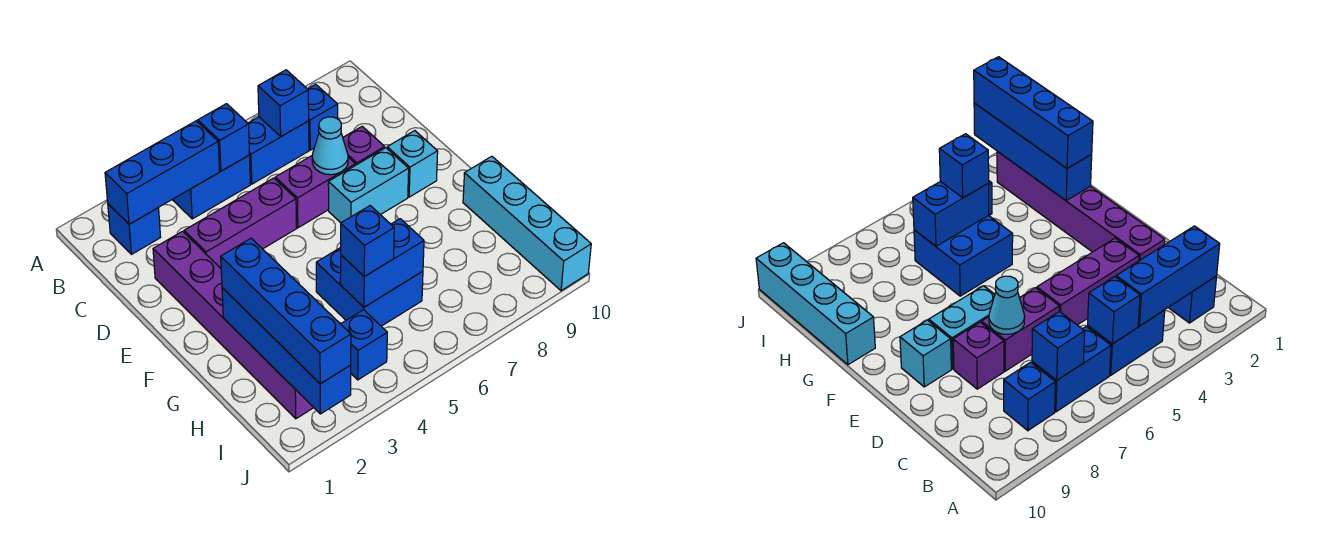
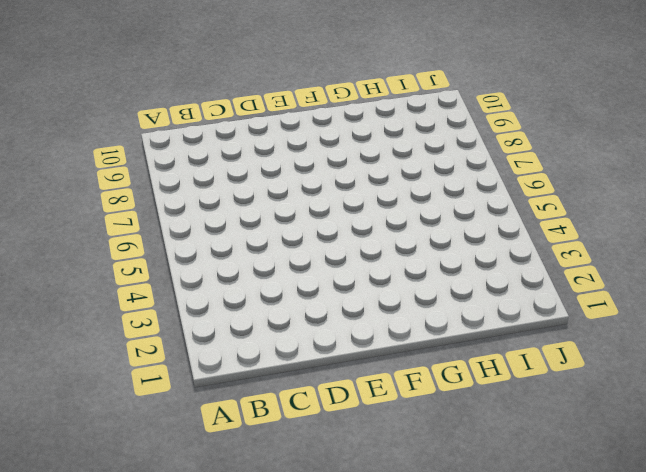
none -> blue 1x1 brick [108,204,161,254]
none -> blue 1x2 brick [172,155,250,219]
none -> blue 1x2 brick [248,117,309,184]

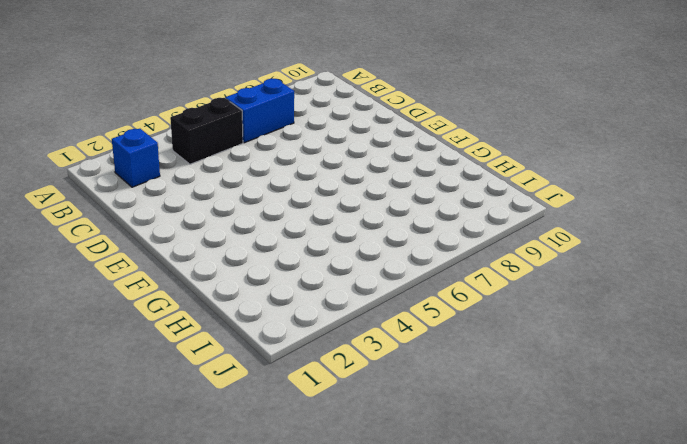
black 1x2 brick [170,98,243,164] -> blue 1x2 brick [172,155,250,219]
none -> blue 1x1 brick [308,84,338,150]
none -> purple 1x6 brick [153,231,314,419]
none -> purple 1x3 brick [184,178,297,268]

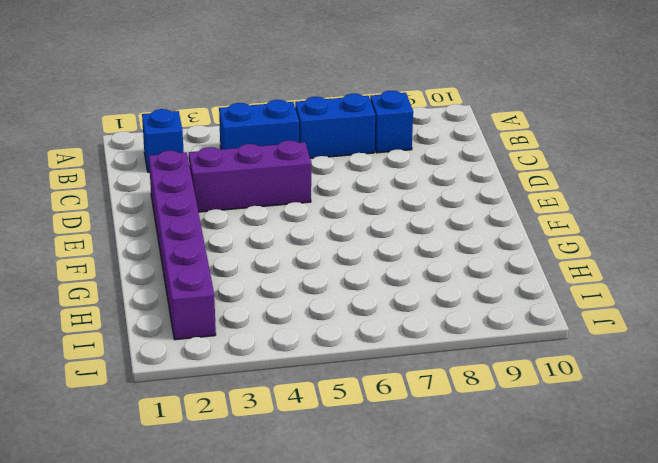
none -> purple 1x2 brick [275,156,355,228]
none -> purple 1x1 brick [343,126,385,165]
none -> cyan 1x2 brick [328,148,409,223]

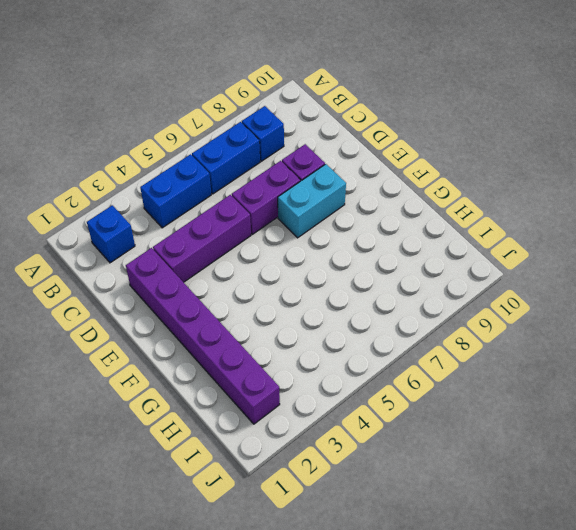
none -> cyan 1x1 brick [387,131,438,197]
none -> blue 2x2 brick [316,248,423,326]
none -> cyan 1x4 brick [463,156,591,291]

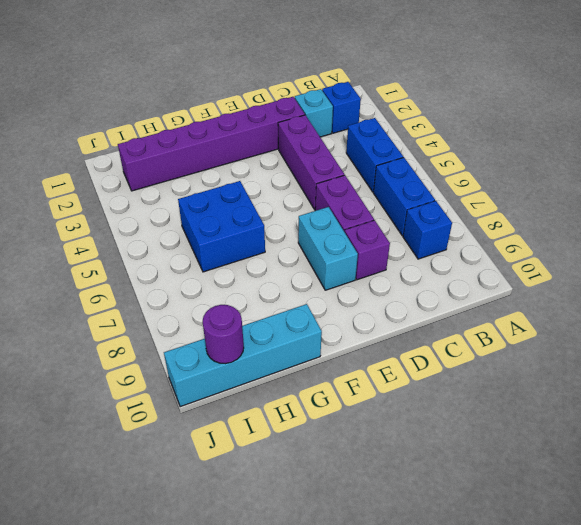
cyan 1x1 brick [295,89,333,137] -> cyan 1x1 brick moved to [387,131,438,197]
purple 1x1 round brick [203,305,244,364] -> none
none -> blue 1x1 brick [341,310,387,380]
none -> blue 1x3 brick [105,121,219,224]
none -> blue 1x1 brick [198,104,250,171]

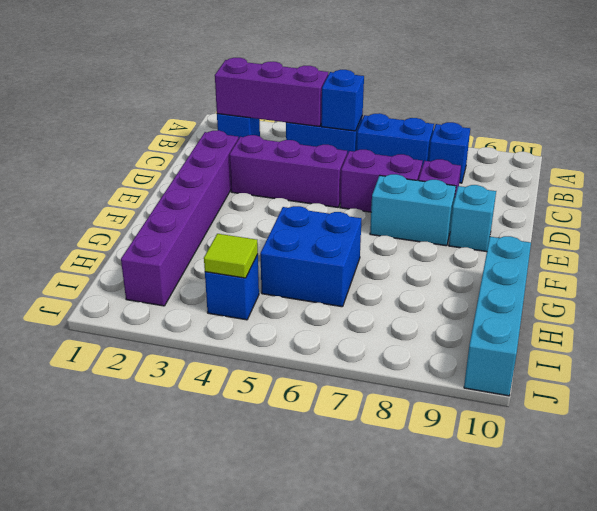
purple 1x3 brick [215,58,328,126] -> blue 1x3 brick [105,121,219,224]
lime 1x1 tile [204,234,258,278] -> none
none -> blue 1x1 brick [258,70,309,136]
none -> cyan 1x1 cone [312,117,348,175]
none -> blue 1x4 brick [222,288,351,414]

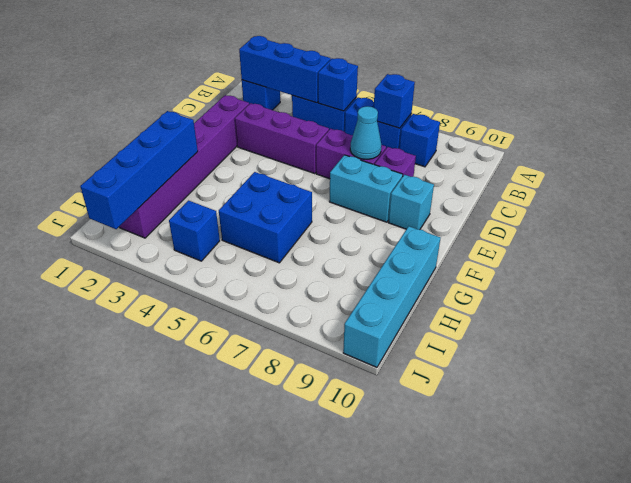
none -> blue 1x2 brick [340,219,424,307]
none -> blue 1x4 brick [221,238,351,384]
none -> blue 1x1 brick [341,206,394,277]

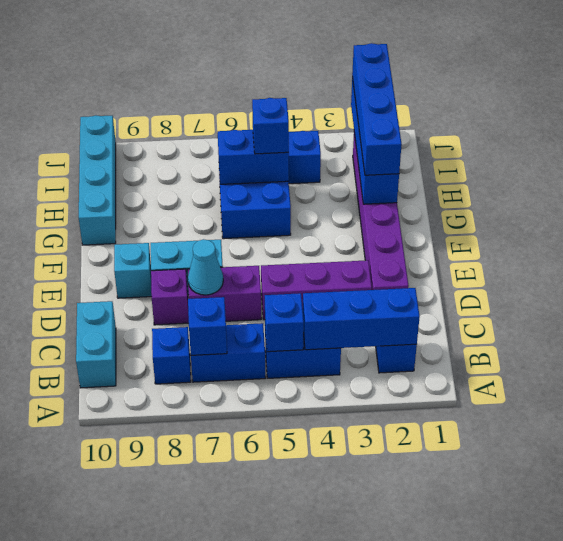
cyan 1x2 brick [76,301,116,388] -> none

